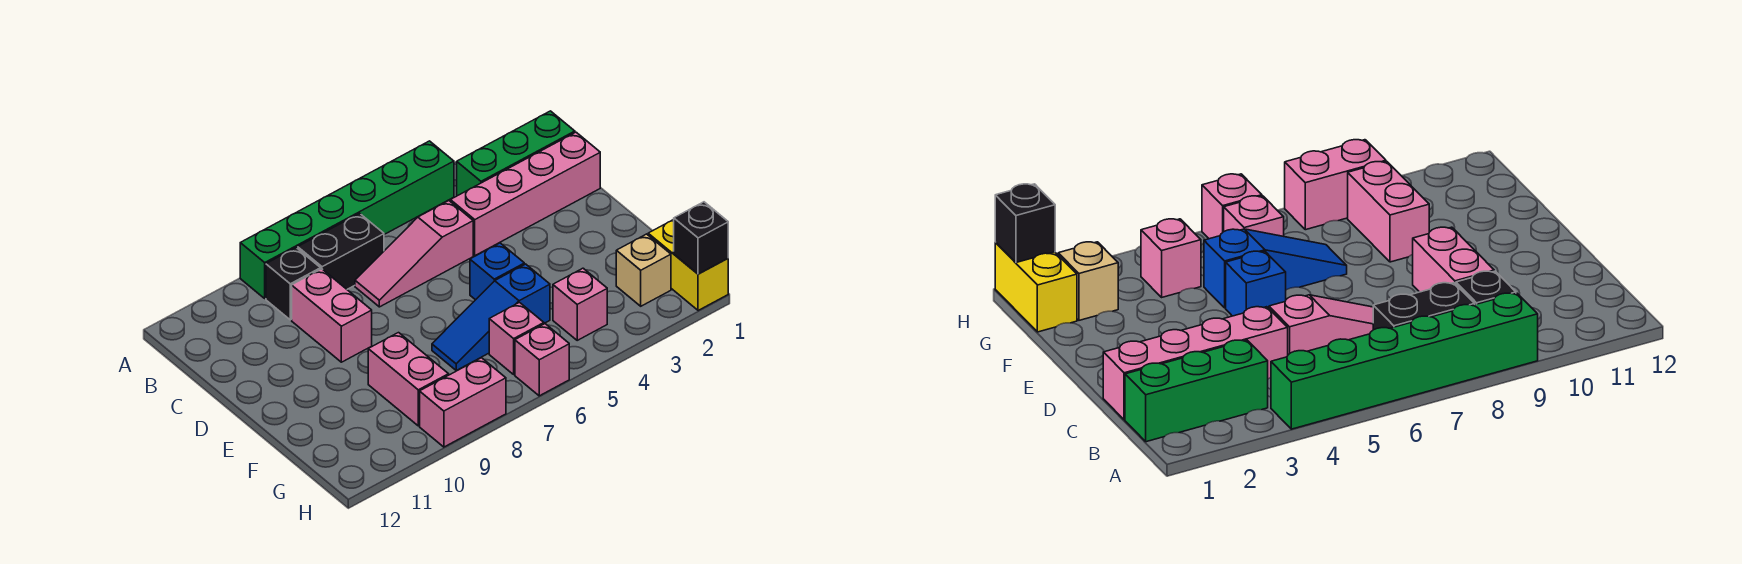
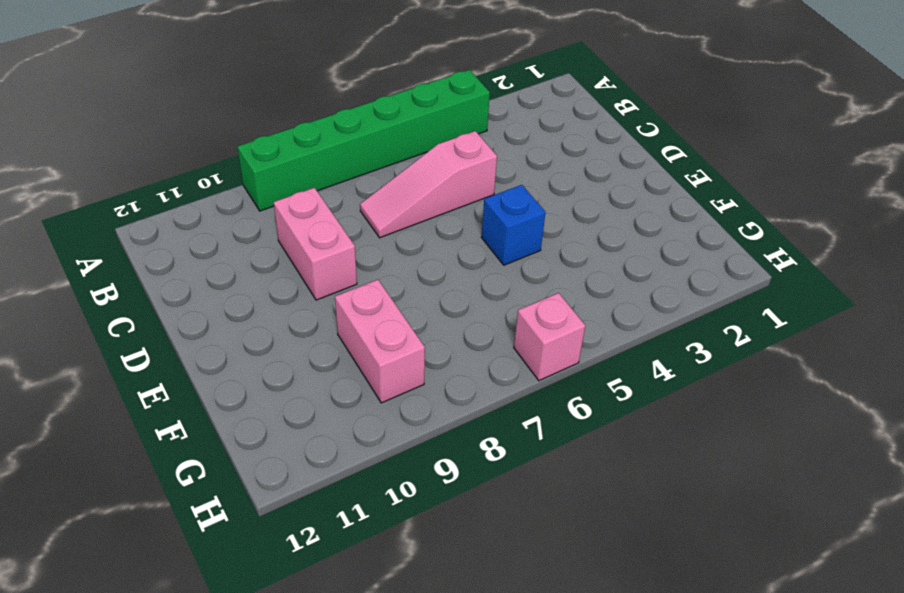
none -> green 1x3 brick [457,111,575,196]
none -> black 1x2 brick [298,213,384,289]
none -> black 1x1 brick [266,248,321,320]

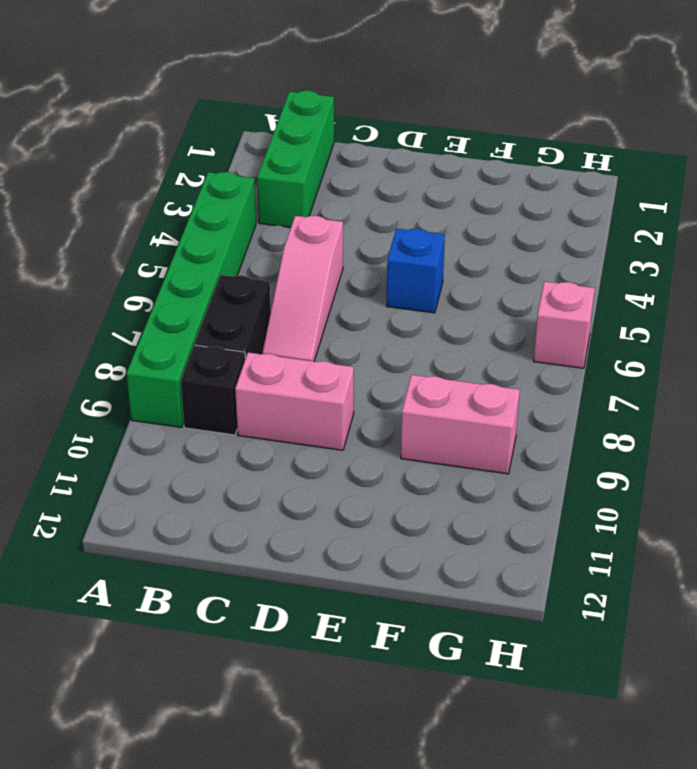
none -> pink 1x4 brick [450,132,600,256]
none -> blue 1x3 slope [432,264,550,370]
none -> yellow 1x2 brick [648,220,728,311]

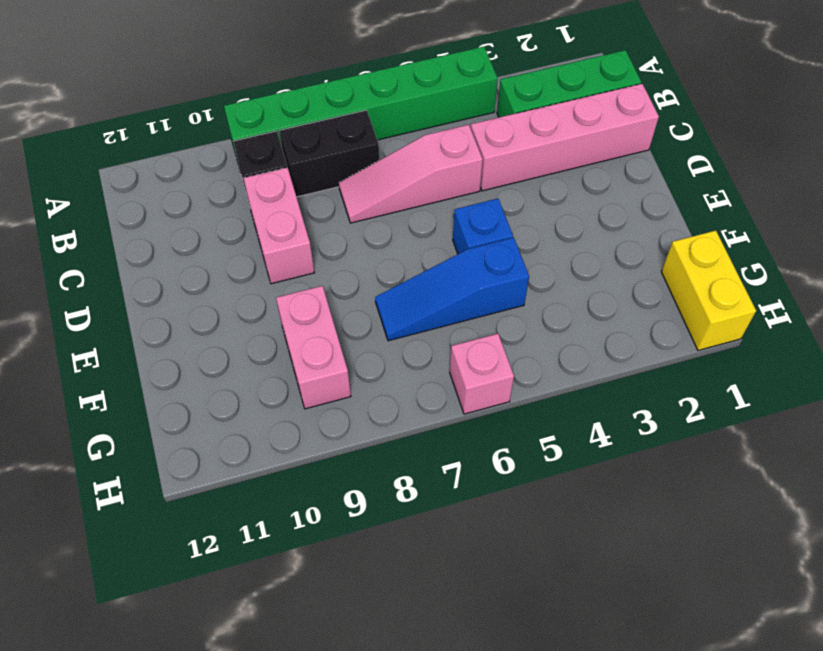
none -> tan 1x1 brick [616,234,671,306]
none -> pink 1x1 brick [553,268,607,340]
none -> pink 1x1 brick [489,302,544,374]

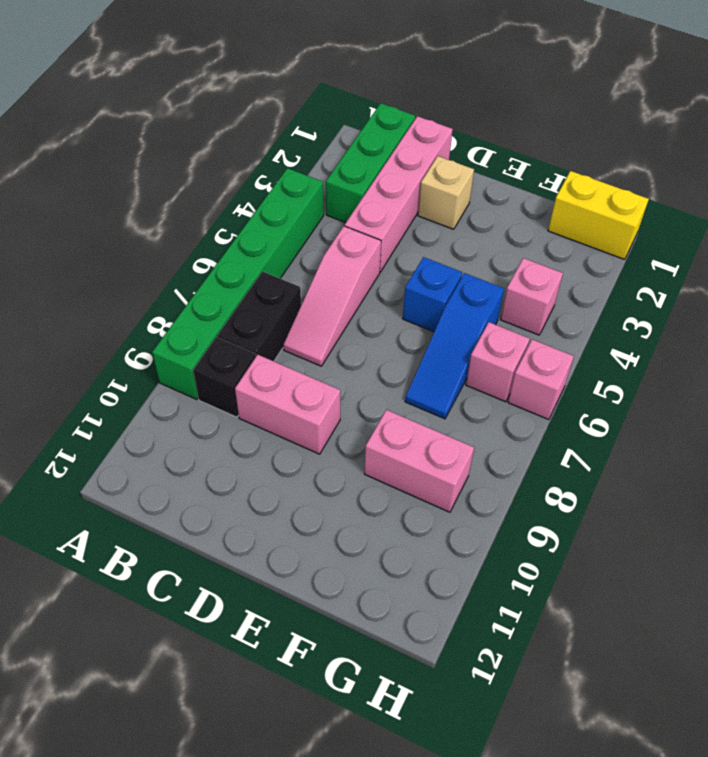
tan 1x1 brick [418,156,474,229] -> tan 1x1 brick moved to [616,234,671,306]
none -> pink 1x2 brick [420,358,506,447]
none -> black 1x1 brick [674,202,728,274]

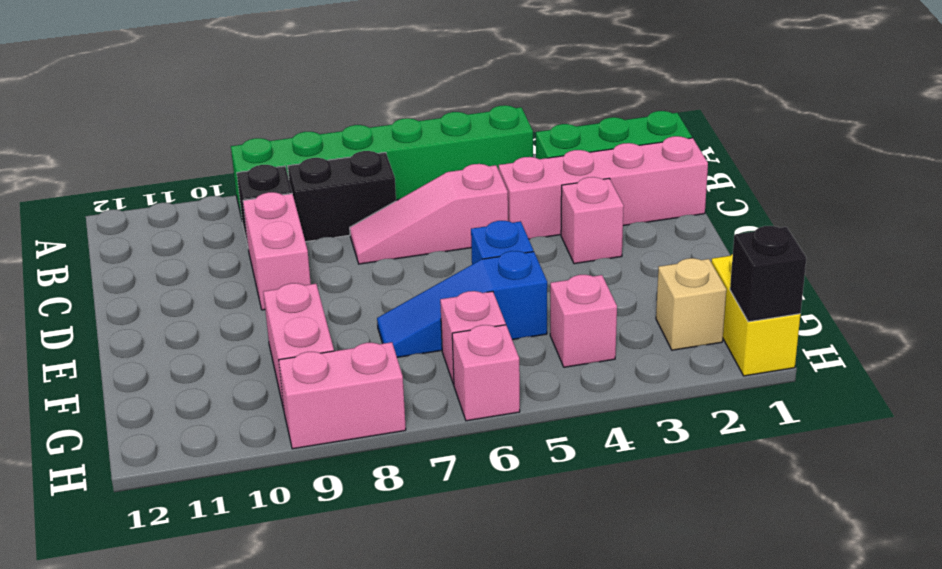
pink 1x1 brick [561,177,624,264] -> none

